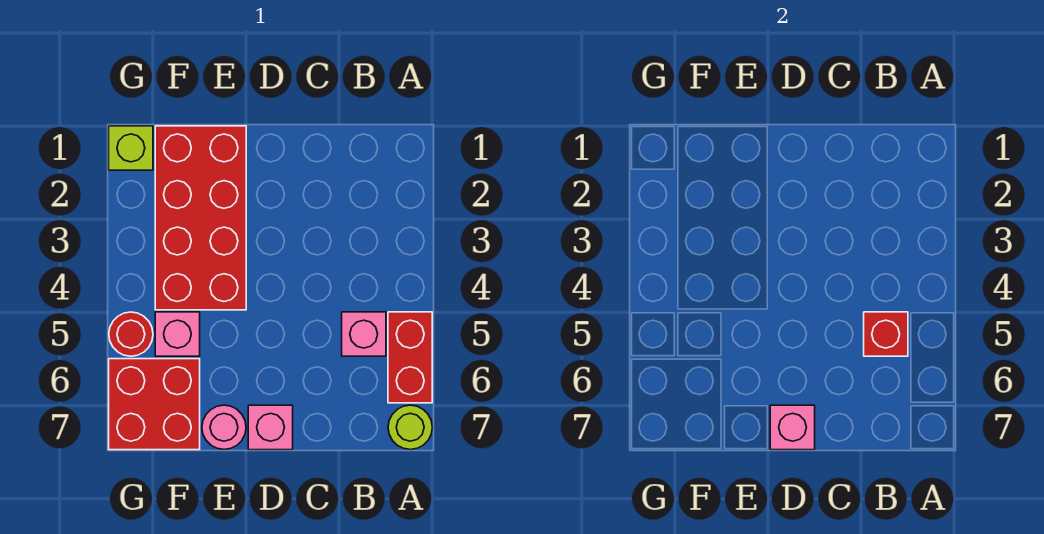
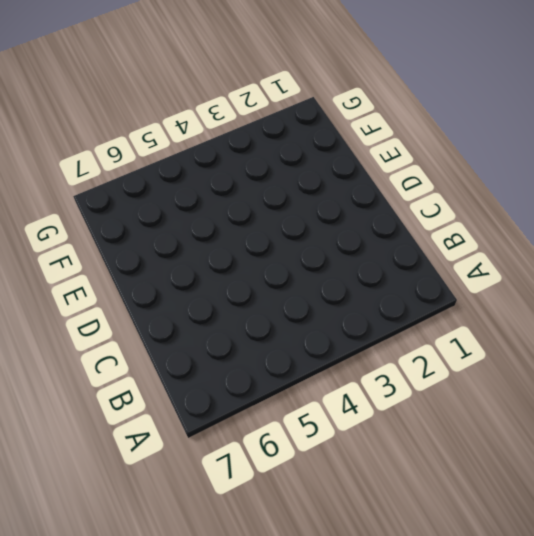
none -> red 1x2 brick [388,312,432,403]
none -> lime 1x1 round brick [388,405,432,450]
none -> pink 1x1 brick [342,312,386,356]

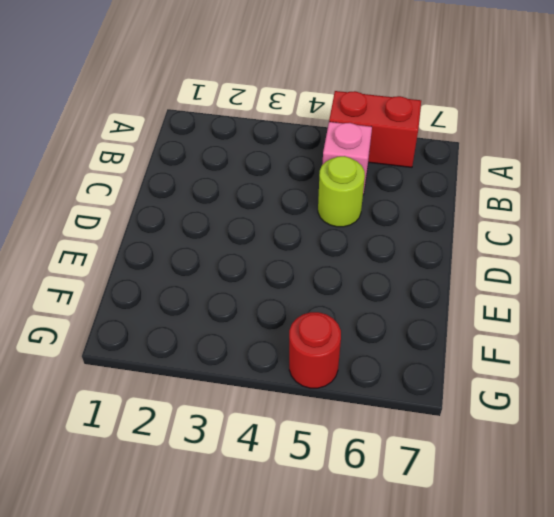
lime 1x1 round brick [318,156,365,227] -> lime 1x1 round brick moved to [388,405,432,450]
none -> pink 1x1 brick [248,405,293,450]
none -> red 2x4 brick [155,126,246,310]
none -> pink 1x1 round brick [202,405,246,449]

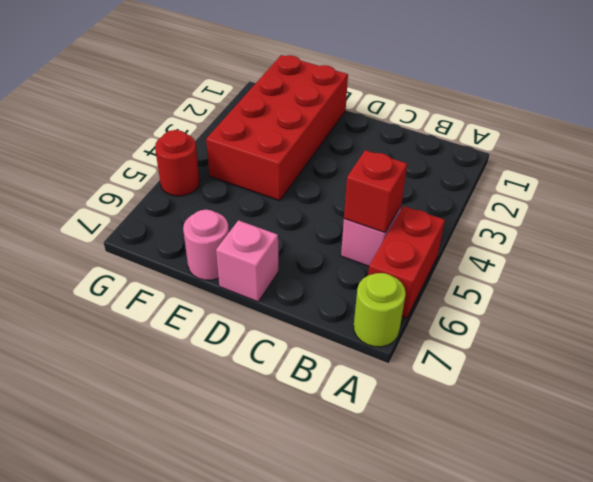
none -> pink 1x1 brick [155,312,200,356]
none -> red 2x2 brick [109,359,200,450]
none -> lime 1x1 brick [109,126,153,170]

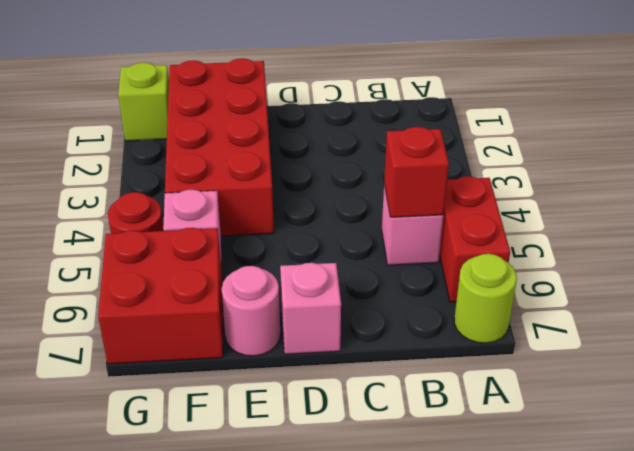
none -> pink 1x1 brick [770,405,815,450]

